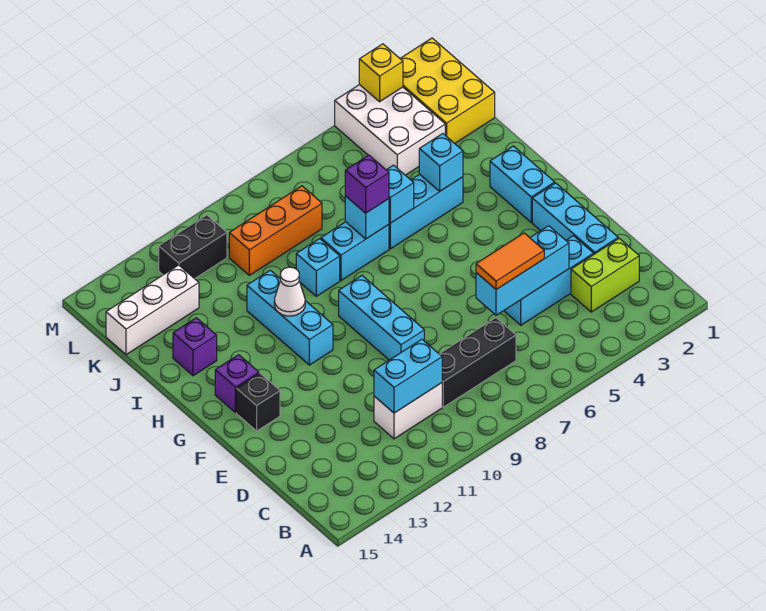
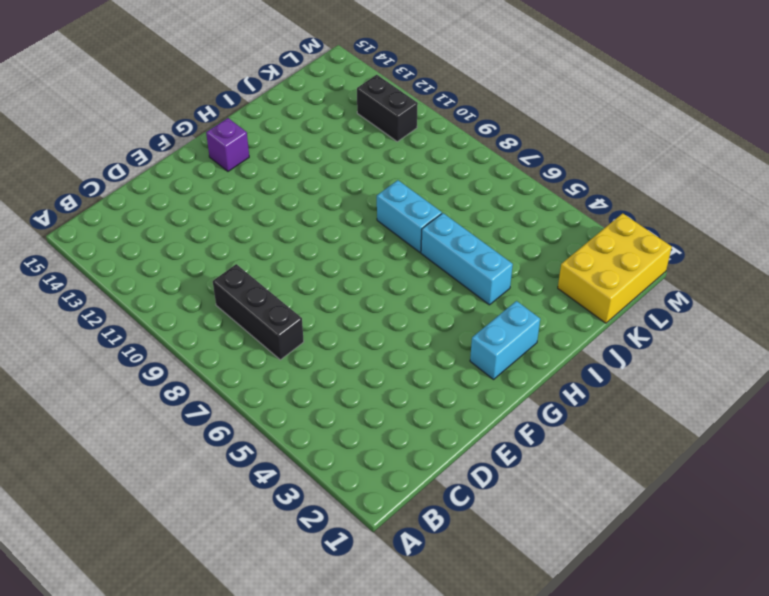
none -> lime 1x2 brick [571,238,639,312]
none -> white 1x2 brick [374,383,442,439]
none -> cyan 1x3 brick [532,183,618,254]

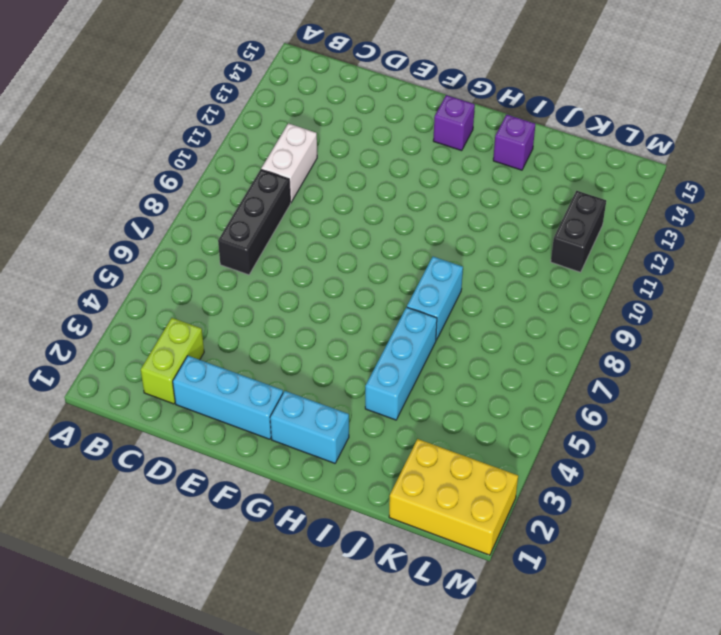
none -> cyan 1x3 brick [504,236,594,325]
none -> cyan 1x3 brick [339,276,424,360]
none -> black 1x1 brick [236,373,280,431]

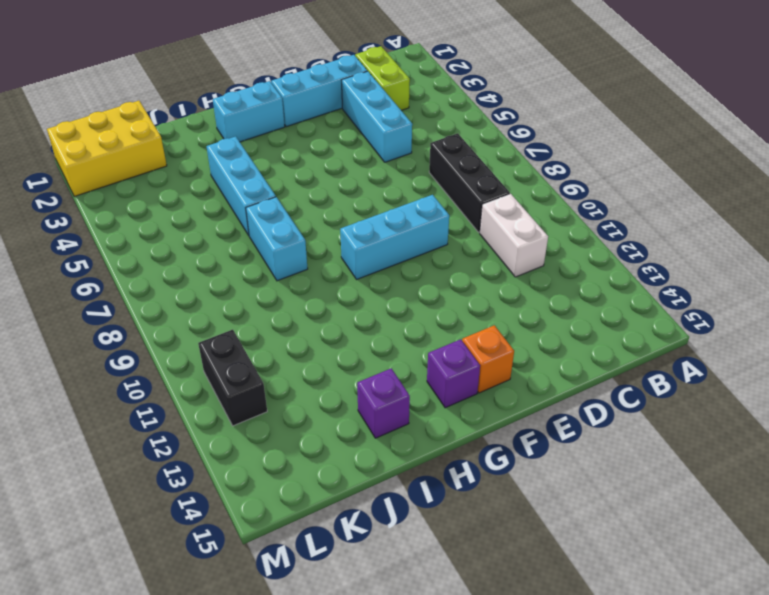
orange 1x1 brick [462,325,514,393] -> black 1x1 brick [236,373,280,431]
none -> cyan 1x3 brick [247,270,333,365]
none -> cyan 1x1 brick [296,239,340,296]
none -> white 2x3 brick [335,85,445,175]

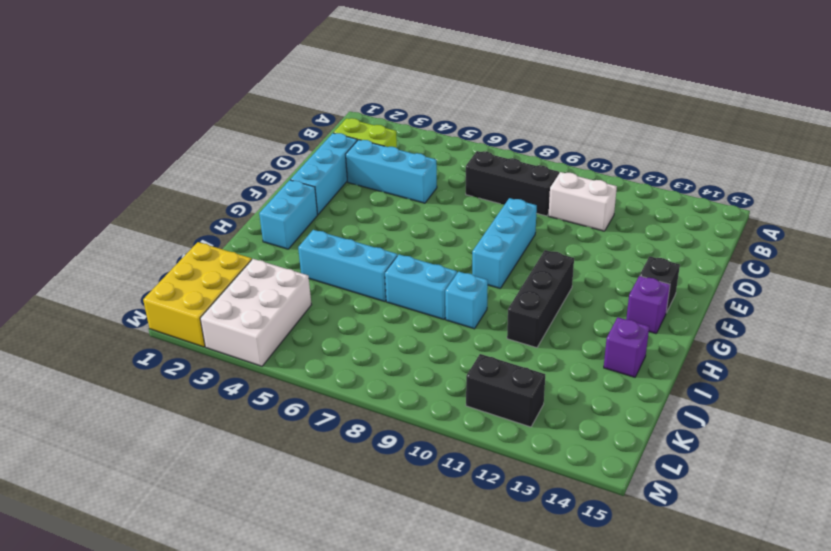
black 1x3 brick [507,250,574,348] -> cyan 1x3 brick [247,270,333,365]
none -> orange 1x3 brick [229,186,322,275]
none -> white 1x3 brick [106,265,199,355]
none -> cyan 1x2 brick [374,339,442,413]

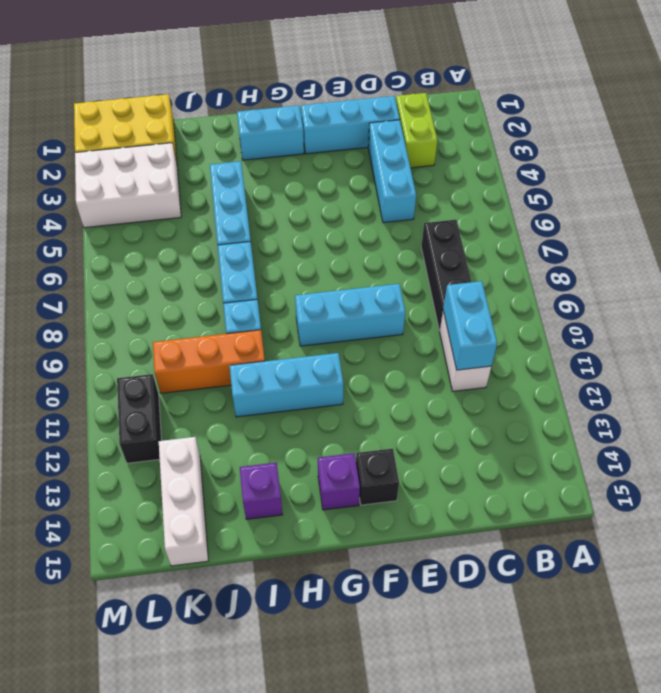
orange 1x3 brick [153,330,265,393] -> orange 1x3 brick turned to [229,186,322,275]
none -> cyan 1x3 brick [476,226,569,315]
none -> white 1x1 cone [274,267,305,316]
none -> cyan 1x1 brick [419,134,463,191]

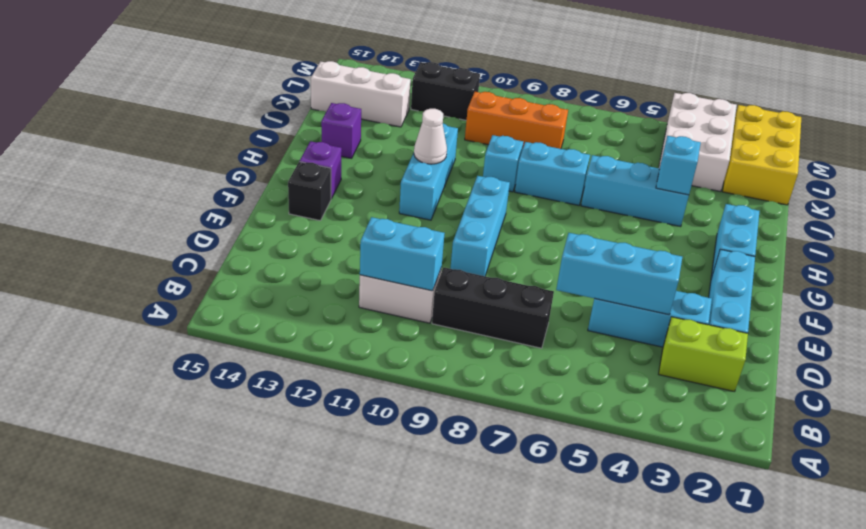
none -> cyan 1x1 brick [387,165,414,223]
none -> cyan 1x1 brick [345,196,389,239]
none -> yellow 1x1 brick [359,44,403,102]

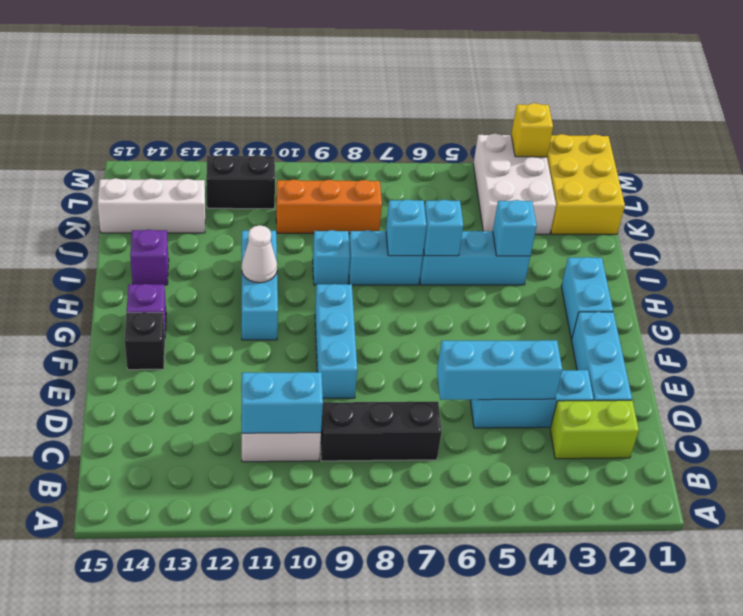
none -> orange 1x2 tile [476,233,544,290]
none -> purple 1x1 brick [345,155,389,213]

